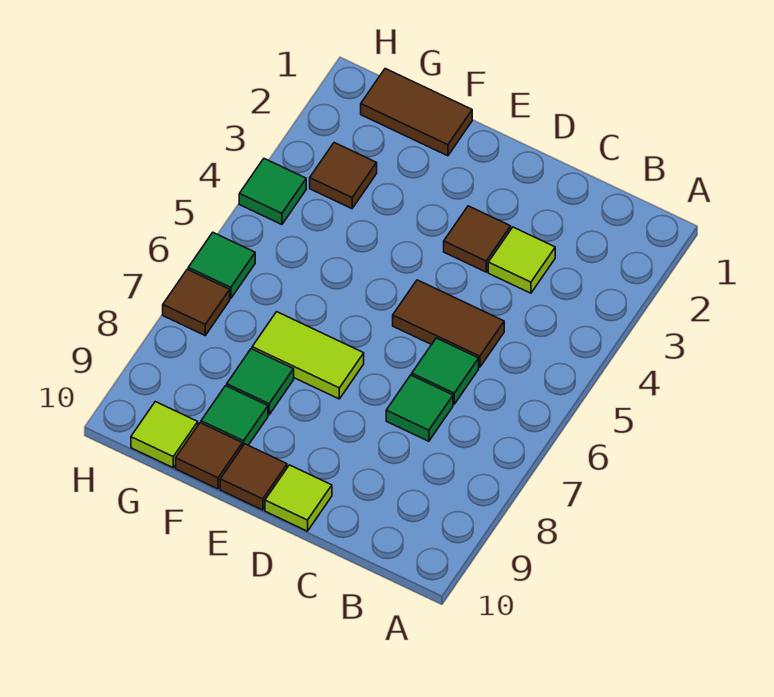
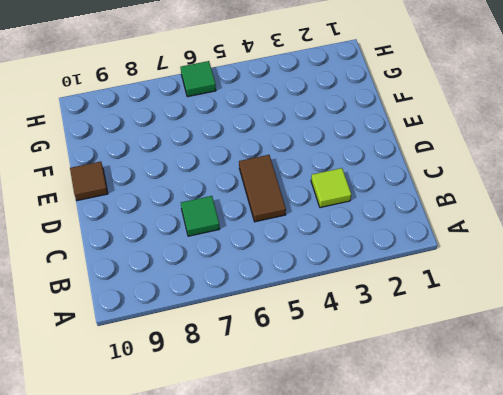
none -> green 1x1 tile [412,338,479,404]
none -> brown 1x1 tile [444,206,511,272]
none -> lime 1x1 tile [265,465,332,531]

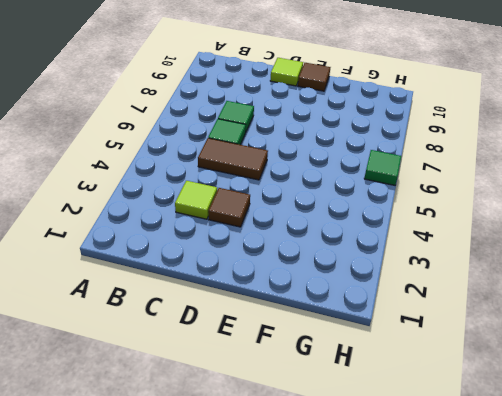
none -> lime 1x2 tile [252,312,364,399]
none -> brown 1x2 tile [361,69,472,156]
none -> green 1x1 tile [227,349,294,415]

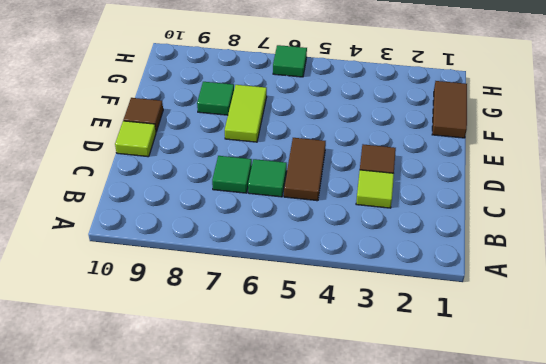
none -> green 1x1 tile [201,386,268,447]
none -> brown 1x1 tile [176,423,242,489]
none -> brown 1x1 tile [310,143,377,209]

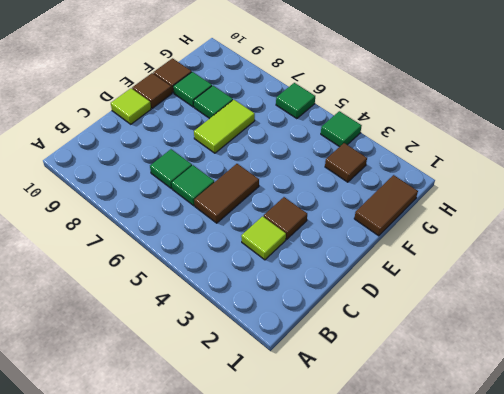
none -> lime 1x1 tile [131,402,198,468]
none -> brown 1x1 tile [163,269,230,335]

